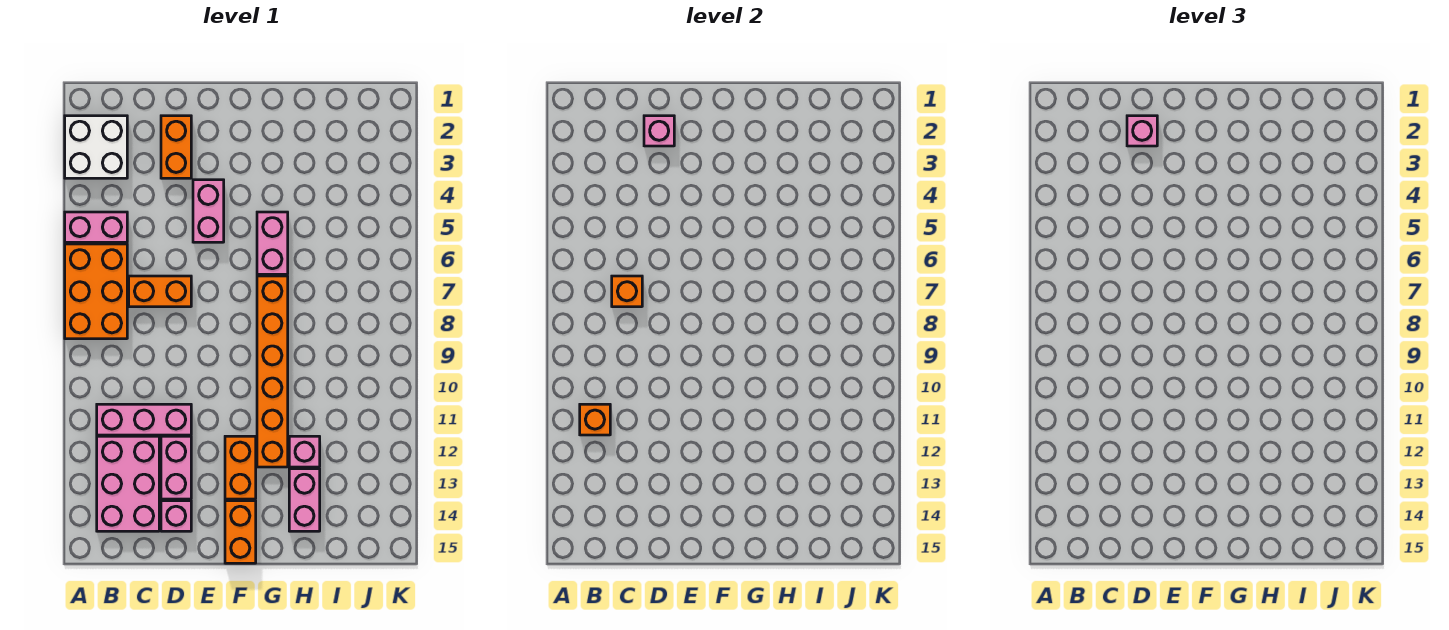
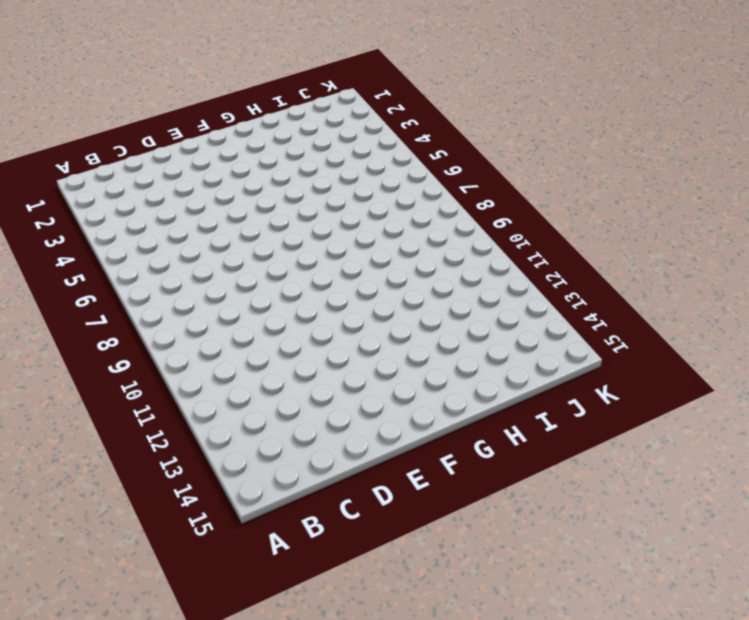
none -> white 2x2 brick [65,116,127,178]
none -> pink 1x2 brick [65,212,127,242]
none -> orange 2x3 brick [65,244,127,339]

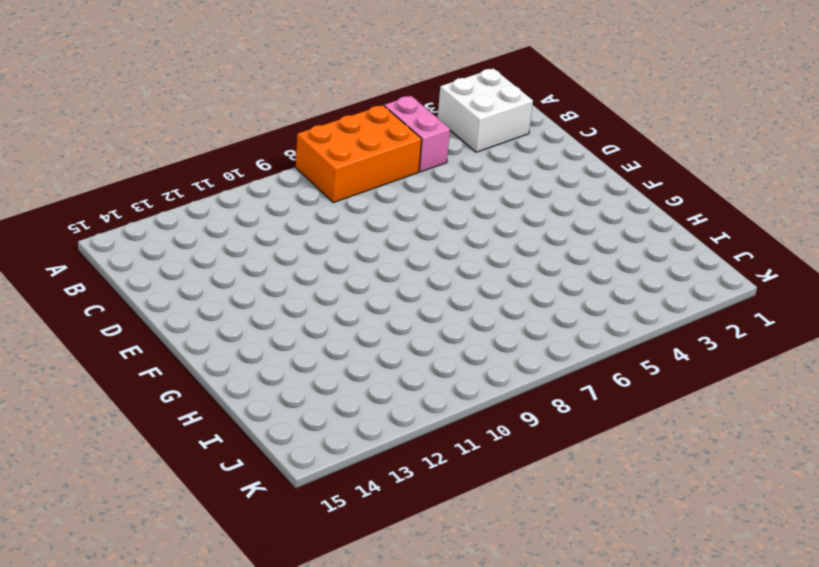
none -> pink 1x3 brick [97,404,191,435]
none -> pink 2x3 brick [97,436,159,531]
none -> orange 1x2 brick [129,276,191,307]

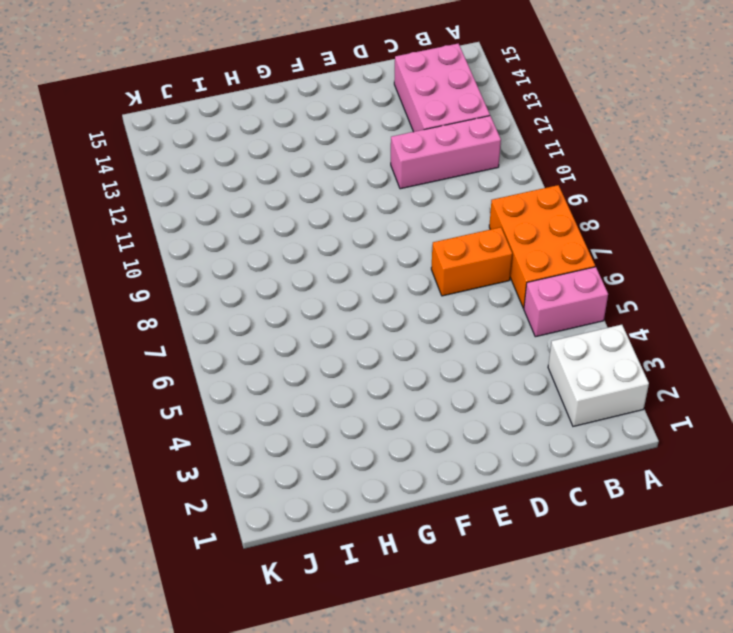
none -> orange 1x2 brick [161,116,191,178]
none -> pink 1x2 brick [161,436,191,499]
none -> pink 1x1 brick [161,501,191,531]

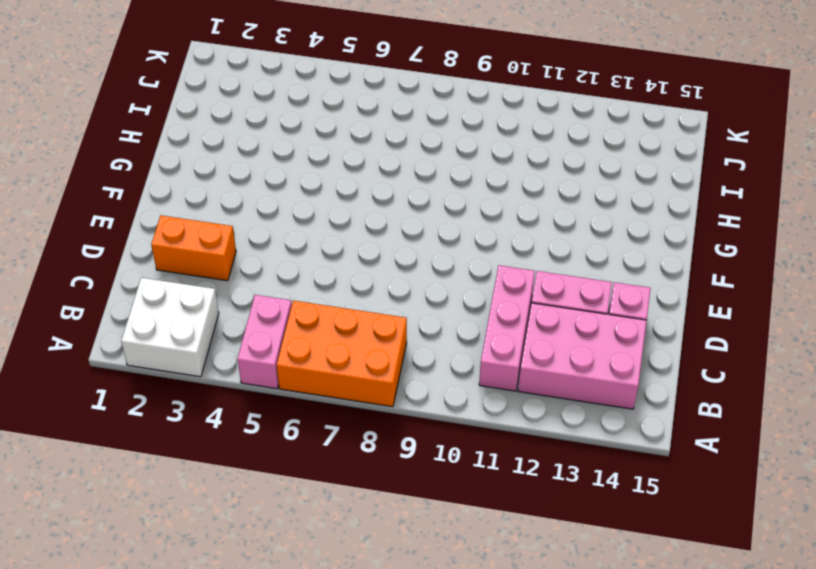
none -> orange 1x2 brick [129,276,191,307]
none -> pink 1x2 brick [193,180,224,242]
none -> orange 1x2 brick [225,436,256,499]

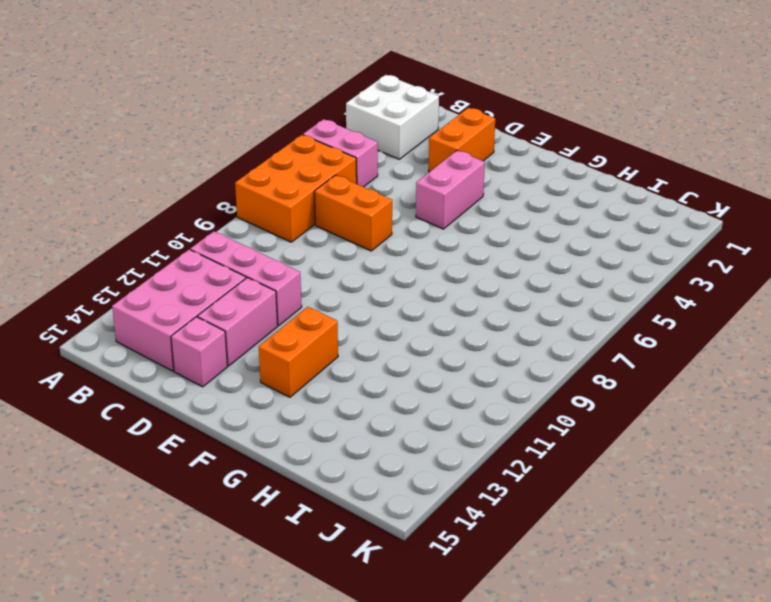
none -> orange 1x2 brick [225,501,256,563]
none -> pink 1x2 brick [257,212,288,274]
none -> orange 1x6 brick [257,276,288,467]

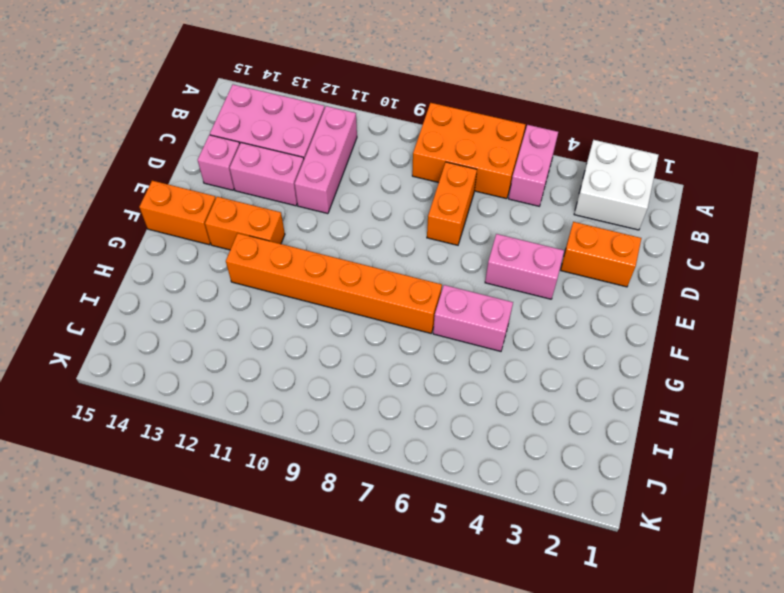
none -> pink 1x1 brick [289,436,320,467]
none -> pink 1x2 brick [289,469,320,531]
none -> orange 1x1 brick [580,404,610,435]

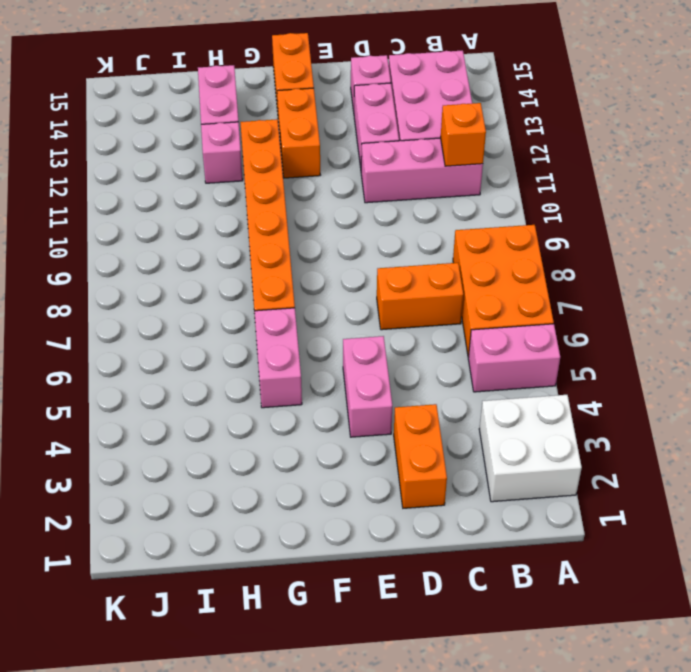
none -> orange 1x1 brick [612,276,642,307]
none -> pink 1x1 brick [644,116,674,146]
none -> pink 1x1 brick [1127,116,1157,146]

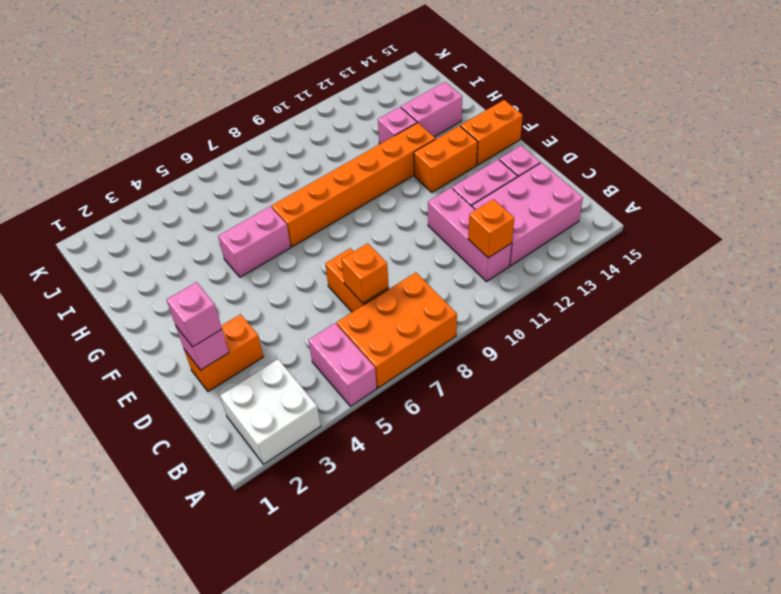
none -> pink 1x2 brick [193,180,224,242]

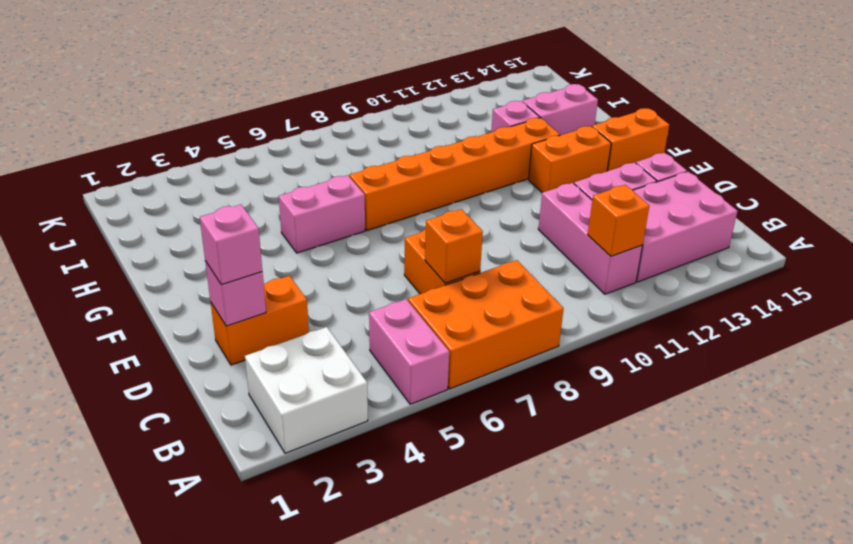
none -> pink 1x2 brick [193,180,224,242]

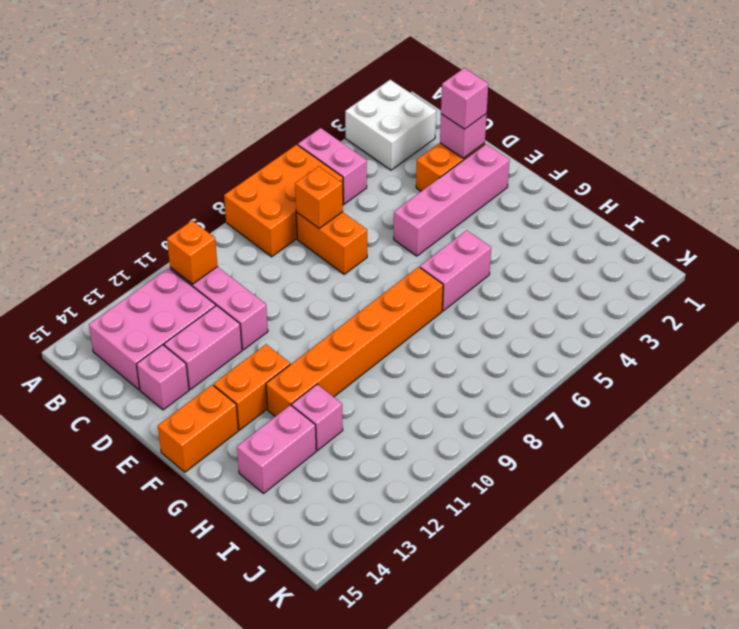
pink 1x4 brick [394,144,510,256] -> pink 1x2 brick [193,180,224,242]

